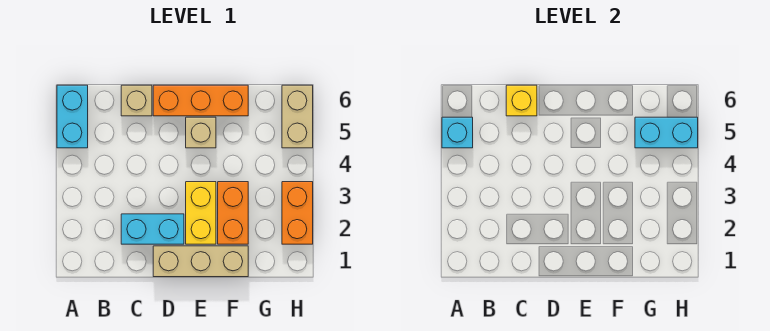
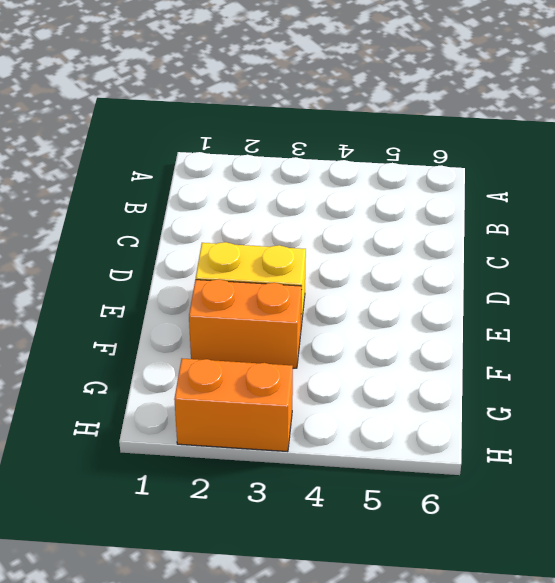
none -> cyan 1x2 brick [57,85,88,148]
none -> cyan 1x2 brick [121,214,184,244]
none -> tan 1x1 brick [121,85,152,116]

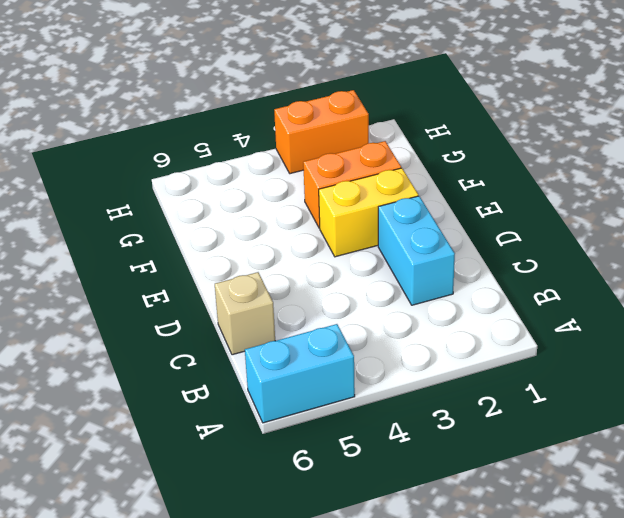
none -> tan 1x3 brick [153,246,248,277]
none -> orange 1x3 brick [153,85,248,116]
none -> tan 1x1 brick [186,117,216,148]

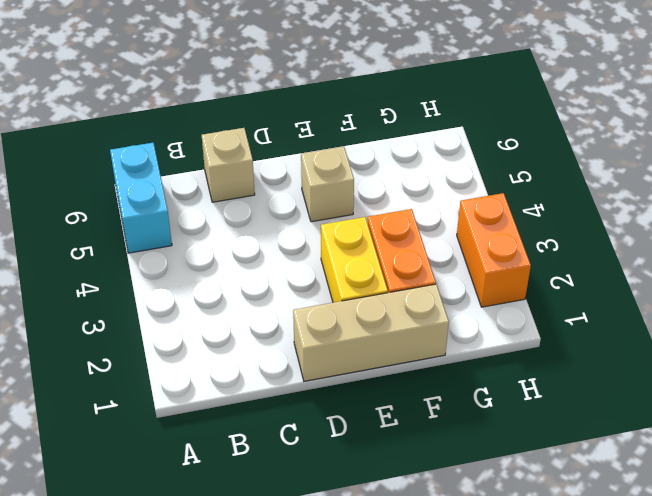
none -> cyan 1x2 brick [121,214,184,244]
none -> orange 1x3 brick [153,85,248,116]
none -> tan 1x2 brick [282,85,313,148]

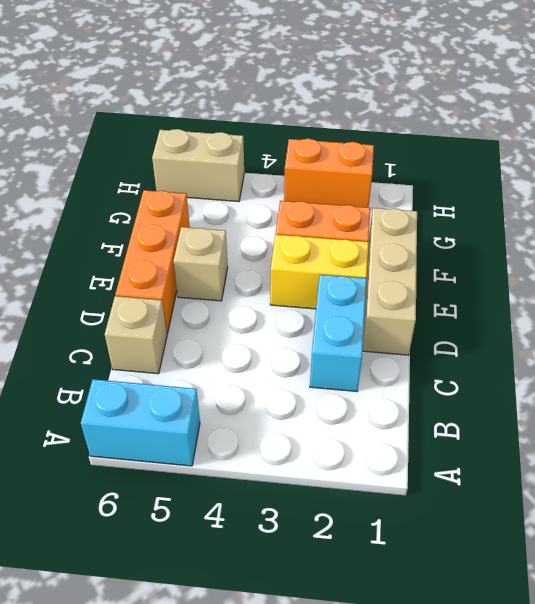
none -> cyan 1x1 brick [442,117,473,148]
none -> yellow 1x1 brick [506,85,537,116]
none -> cyan 1x2 brick [635,117,698,148]

